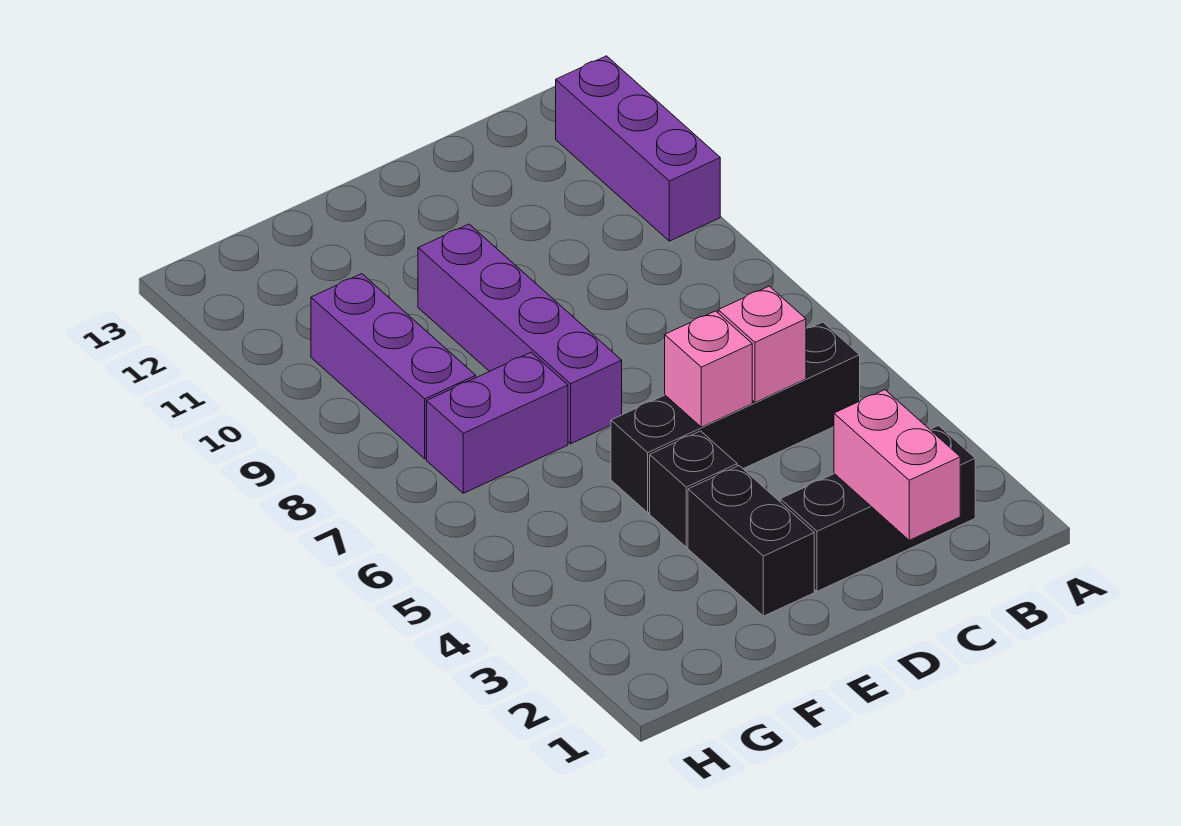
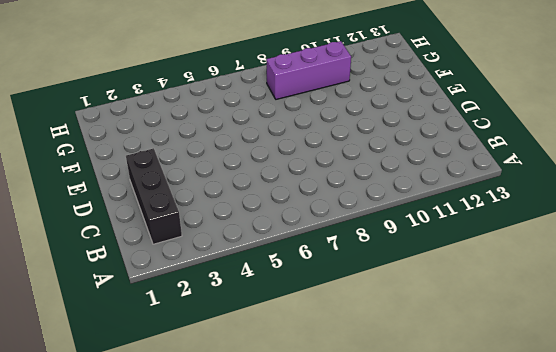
none -> purple 1x3 brick [556,56,720,241]
none -> black 1x4 brick [611,322,860,513]

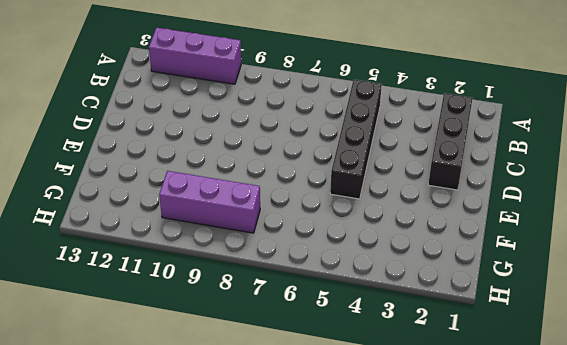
none -> black 1x2 brick [688,466,814,616]
none -> black 1x1 brick [650,431,737,547]

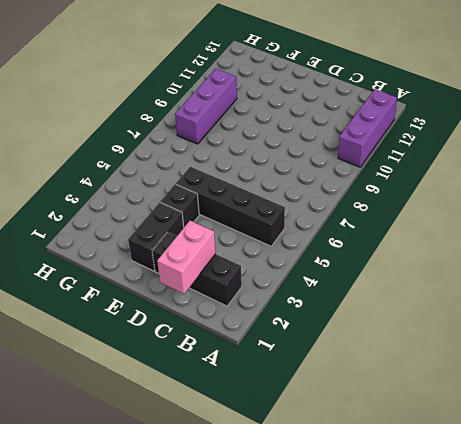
none -> purple 1x4 brick [418,224,622,444]
none -> purple 1x2 brick [427,352,568,493]

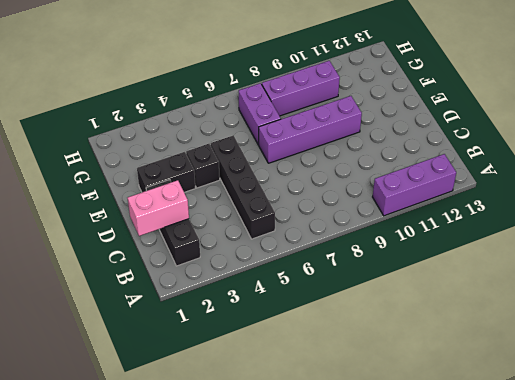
none -> pink 1x1 brick [718,286,806,402]
none -> pink 1x1 brick [665,311,752,427]

